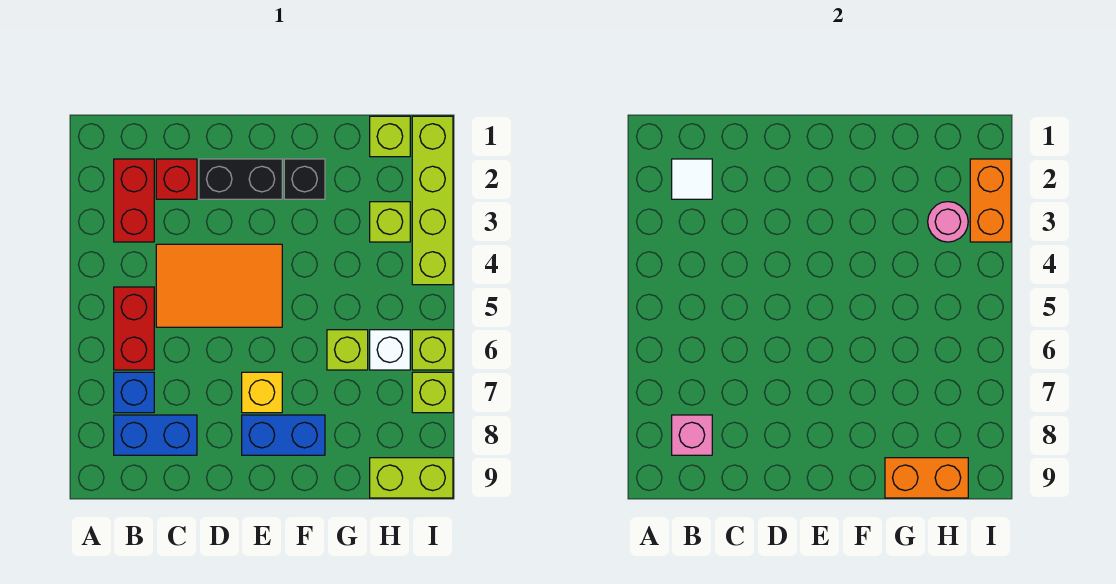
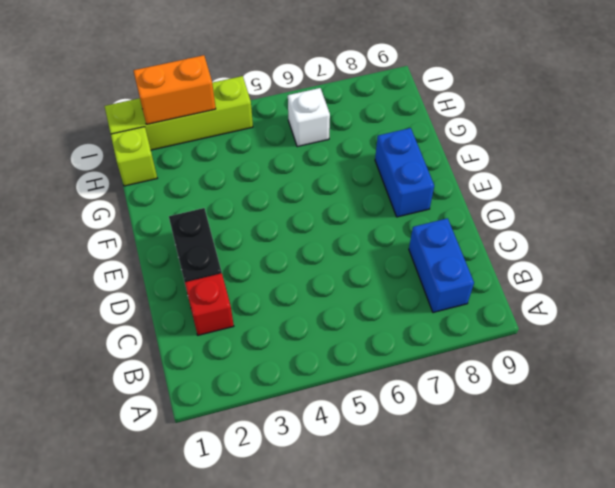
none -> red 1x2 brick [114,159,154,242]
none -> red 1x2 brick [114,287,154,370]
none -> blue 1x1 brick [114,372,154,413]

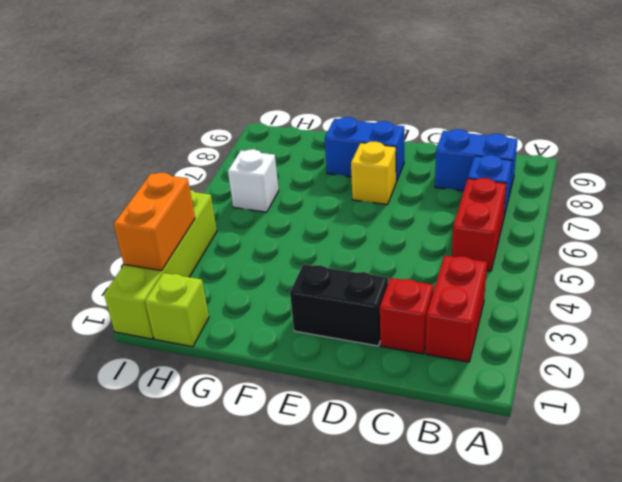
none -> orange 2x3 tile [156,244,282,327]
none -> black 1x1 brick [284,159,325,199]
none -> lime 1x1 brick [327,330,368,370]

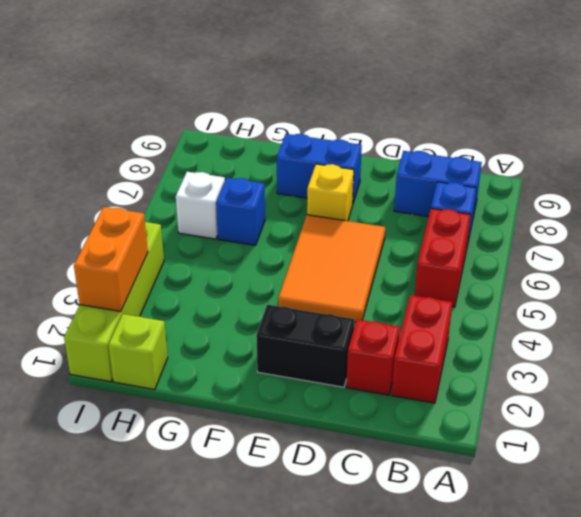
orange 2x3 tile [278,215,385,322] -> orange 2x3 tile turned to [156,244,282,327]
blue 1x1 brick [216,178,265,245] -> lime 1x1 brick [327,330,368,370]
none -> black 1x1 brick [284,159,325,199]
none -> lime 1x1 brick [370,202,410,242]
none -> lime 1x2 brick [370,458,453,498]

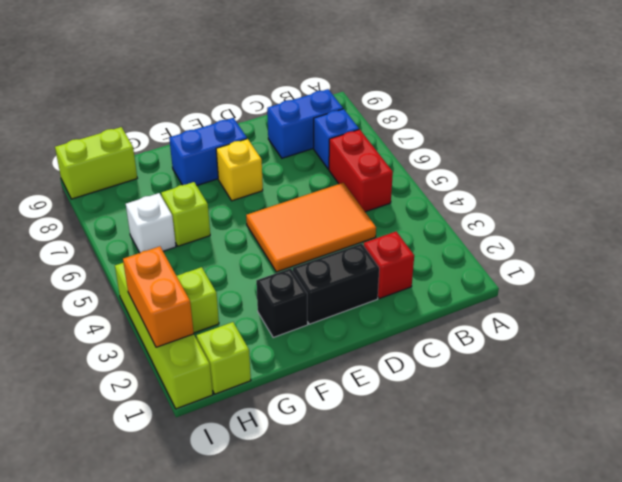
none -> red 1x2 brick [114,159,154,242]
none -> lime 1x1 brick [412,330,453,370]
none -> lime 1x1 brick [412,372,453,413]

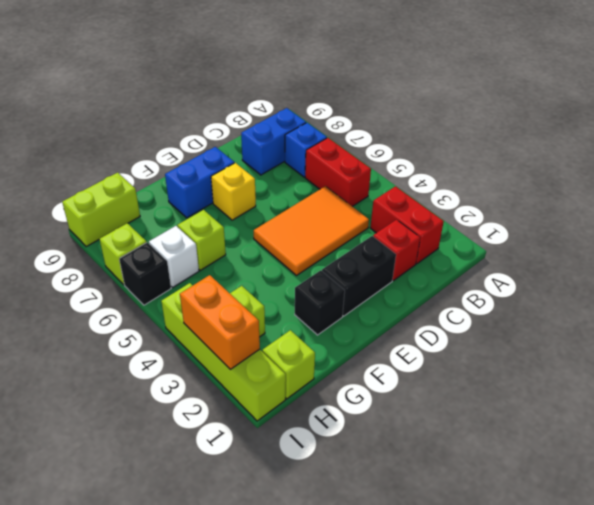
black 1x1 brick [119,242,171,305] -> lime 1x1 brick [412,330,453,370]
none -> white 1x1 tile [672,159,712,199]
none -> pink 1x1 brick [672,415,712,455]
none -> orange 1x2 brick [885,458,968,498]

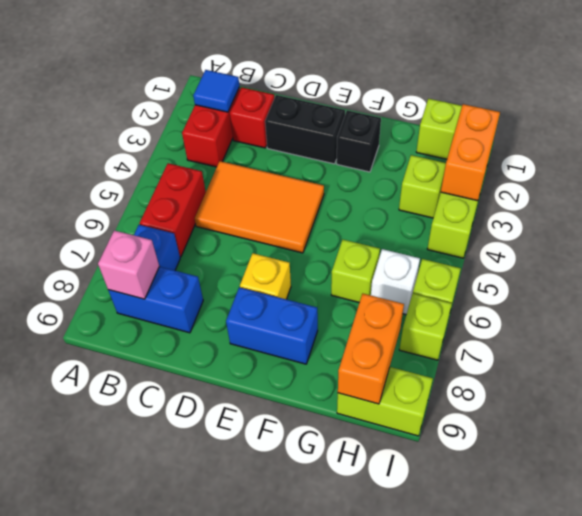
blue 1x1 tile [193,70,239,112] -> white 1x1 tile [672,159,712,199]
orange 1x2 brick [338,294,404,404] -> orange 1x2 brick turned to [885,458,968,498]
none -> pink 1x1 round brick [928,202,968,242]

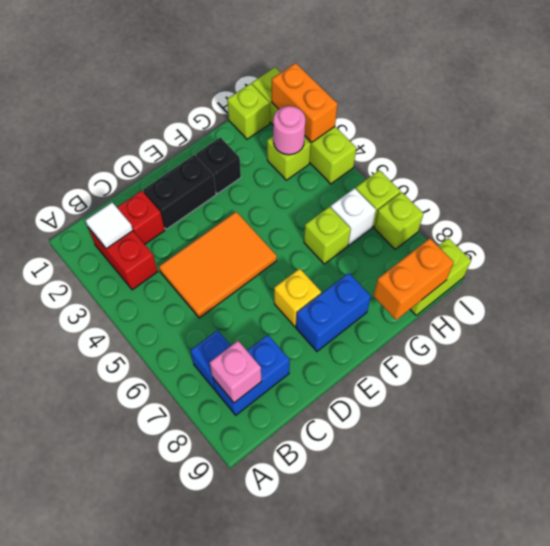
none -> red 1x2 brick [114,287,154,370]

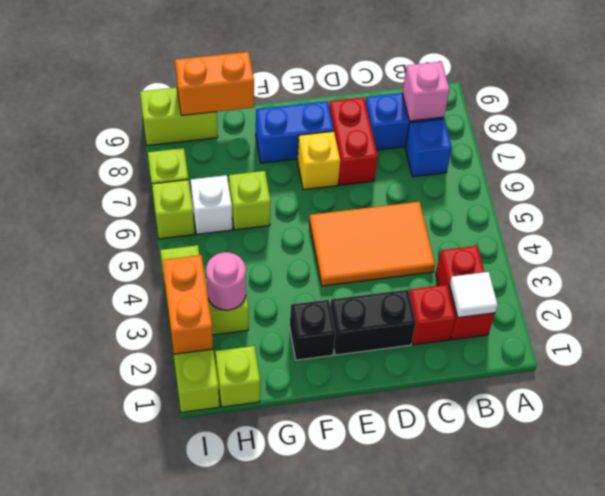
red 1x2 brick [329,97,378,185] -> red 1x2 brick moved to [114,287,154,370]

